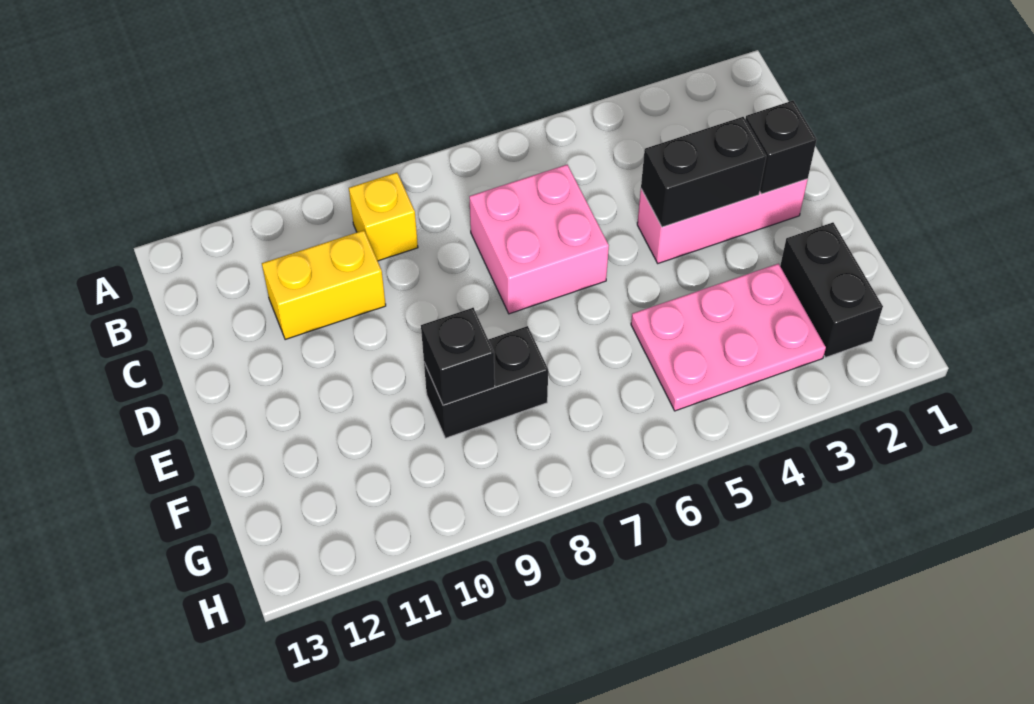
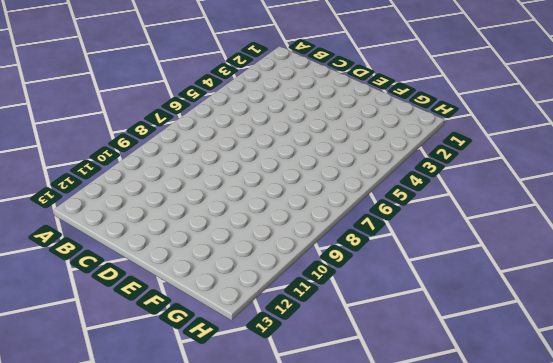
none -> yellow 1x1 brick [349,173,418,261]
none -> pink 2x2 brick [469,165,609,314]

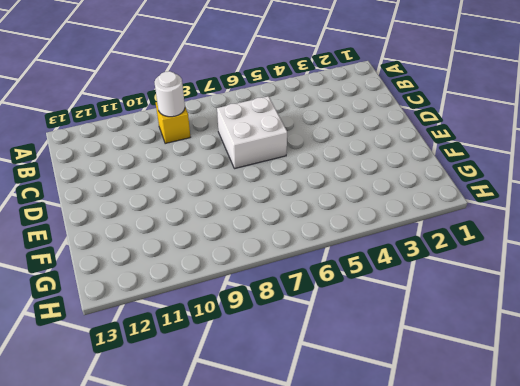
white 1x1 round brick [155,71,185,117] -> none
white 2x2 brick [217,96,287,169] -> pink 2x2 brick [469,165,609,314]
none -> yellow 1x2 brick [262,230,386,340]
none -> pink 1x3 brick [637,179,808,263]

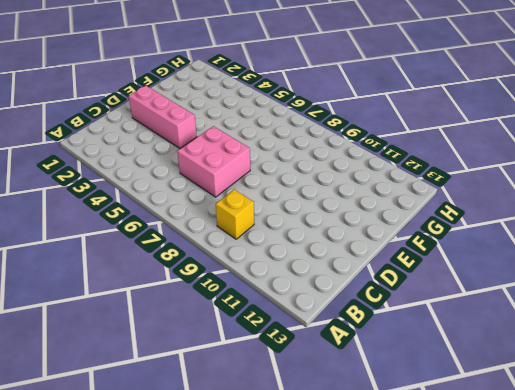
none -> yellow 1x2 brick [262,230,386,340]
none -> black 1x2 brick [780,222,883,358]

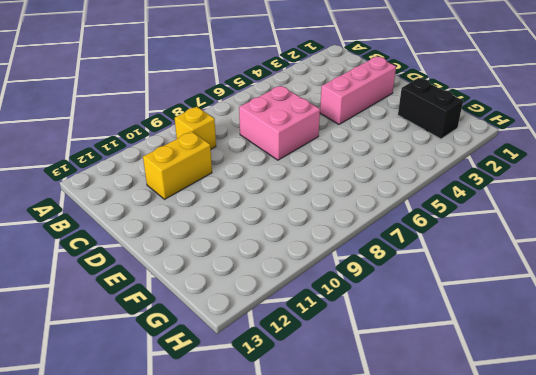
none -> pink 2x3 plate [631,264,826,411]
none -> black 1x2 brick [424,326,548,438]

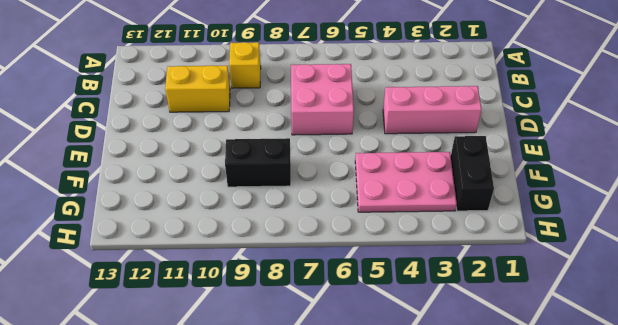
none -> black 1x1 brick [745,101,817,194]
none -> black 1x2 brick [641,117,766,227]

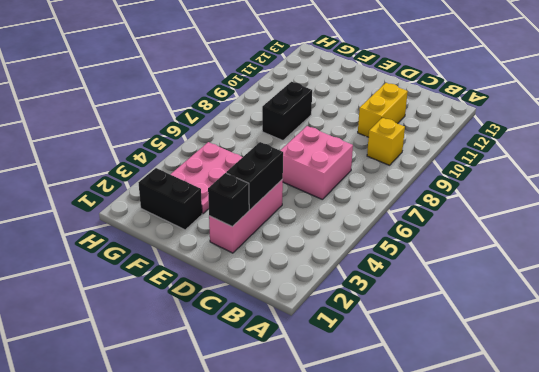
none -> black 1x1 brick [421,308,495,405]

